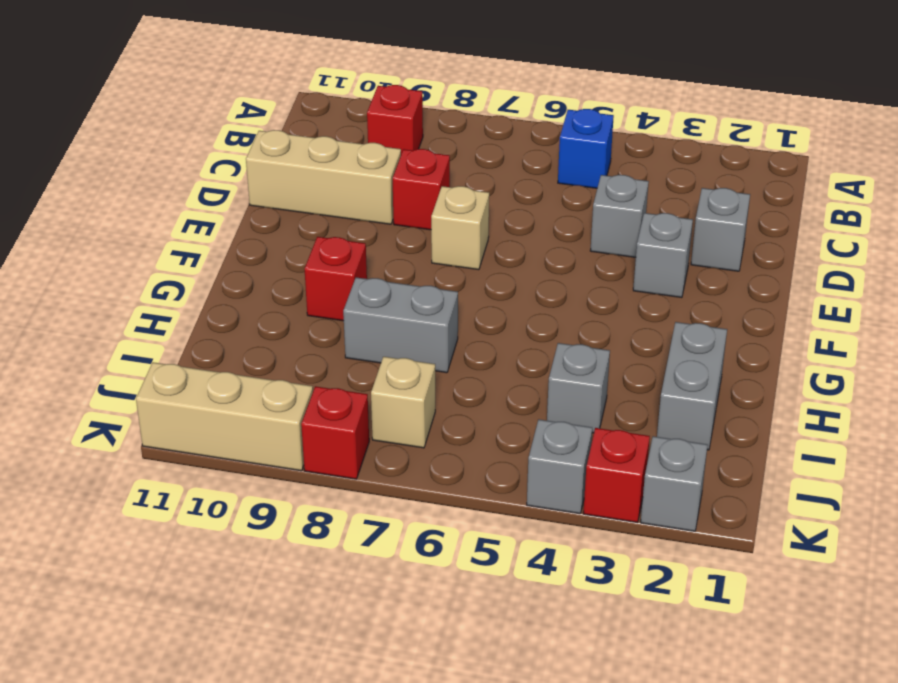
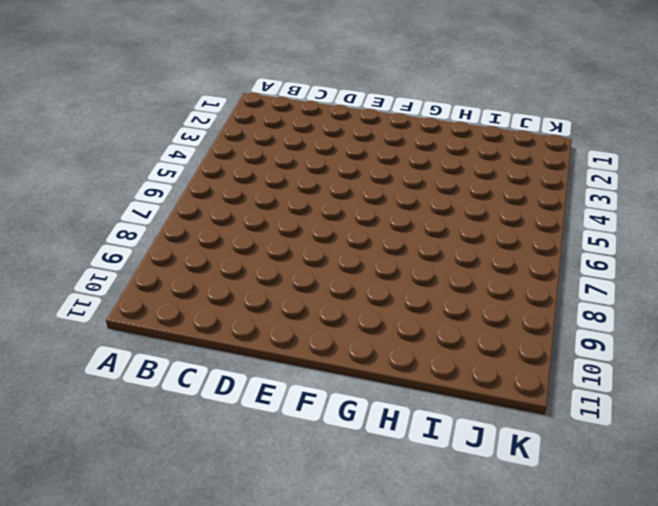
none -> blue 1x1 brick [558,109,614,188]
none -> red 1x1 brick [367,85,423,154]
none -> grey 1x1 brick [691,188,750,271]

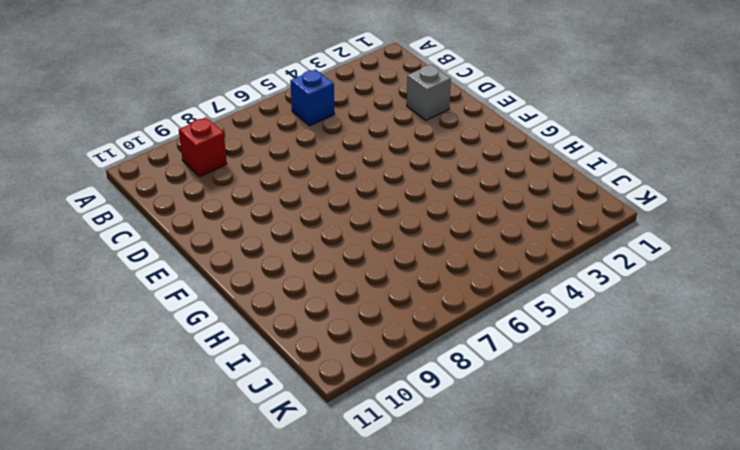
none -> grey 1x1 brick [590,175,649,257]
none -> red 1x1 brick [393,149,450,230]
none -> tan 1x3 brick [246,130,401,224]

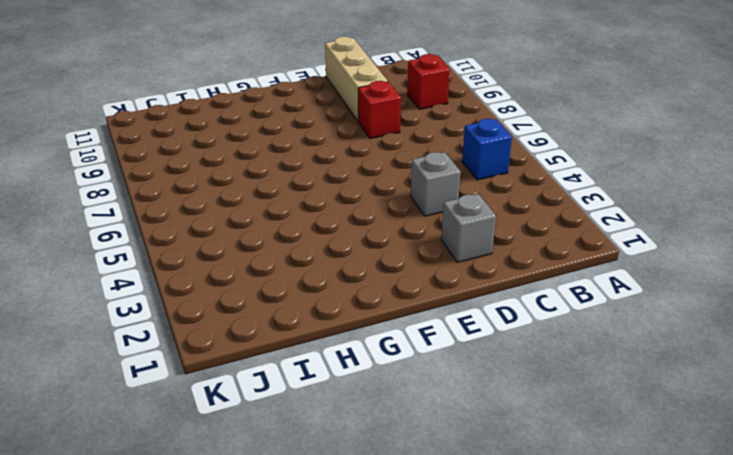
none -> grey 1x1 brick [633,213,693,298]
none -> tan 1x1 brick [431,186,489,270]
none -> red 1x1 brick [305,237,367,321]

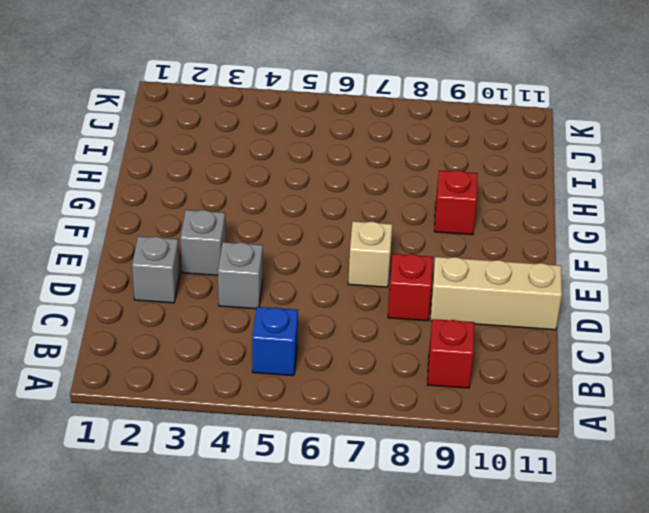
none -> grey 1x2 brick [657,322,727,450]
none -> grey 1x2 brick [343,277,458,373]
none -> grey 1x1 brick [547,343,610,433]

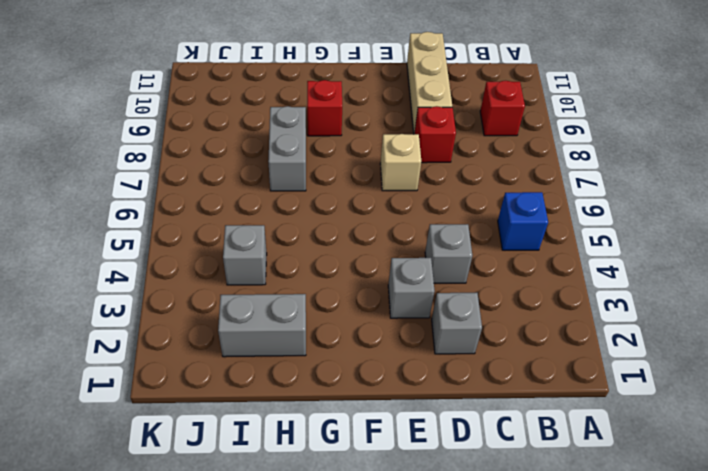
none -> tan 1x1 brick [371,357,435,448]
none -> grey 1x1 brick [641,436,708,531]
none -> red 1x1 brick [583,428,650,523]

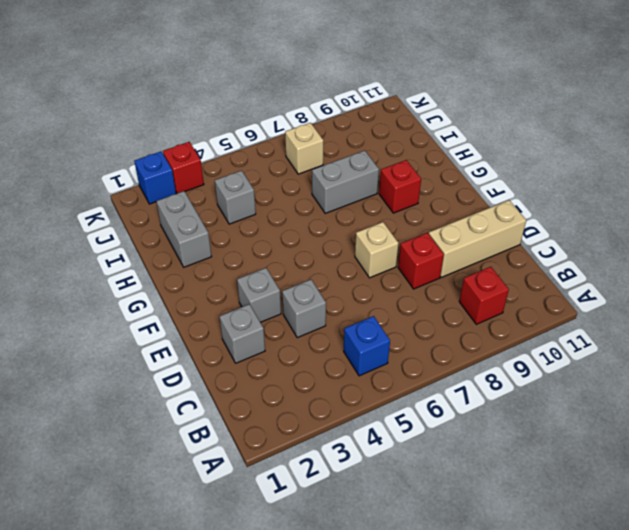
blue 1x1 brick [134,152,176,204] -> grey 1x1 brick [641,436,708,531]
none -> grey 1x1 brick [527,419,592,514]
none -> red 1x1 brick [301,386,369,479]
none -> tan 1x3 brick [136,362,313,471]

